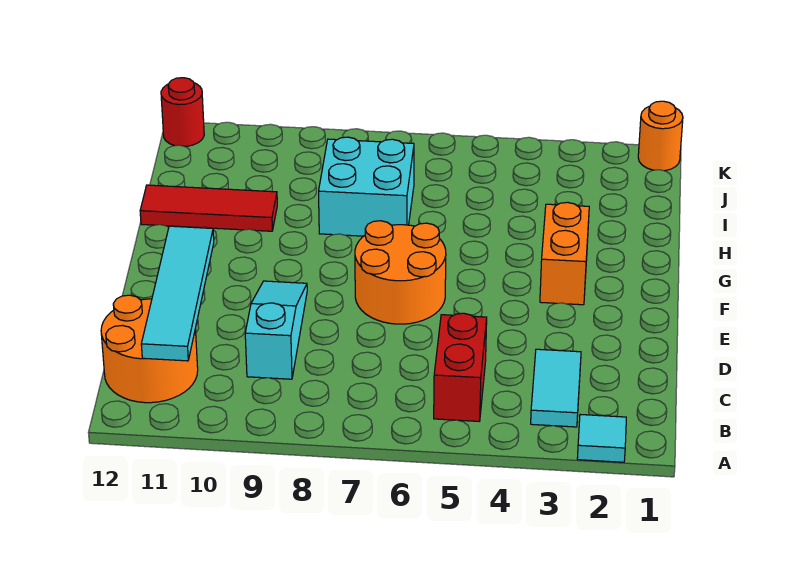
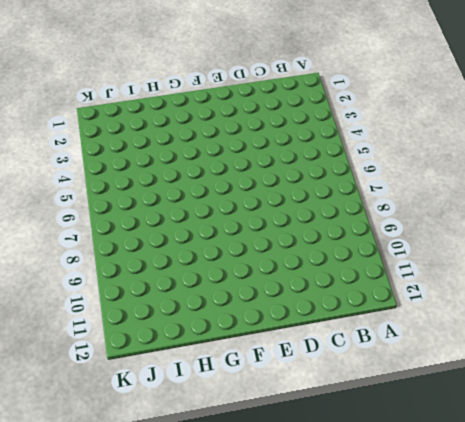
none -> cyan 1x1 tile [577,415,626,462]
none -> cyan 1x2 tile [531,349,581,427]
none -> red 1x2 brick [434,313,487,421]

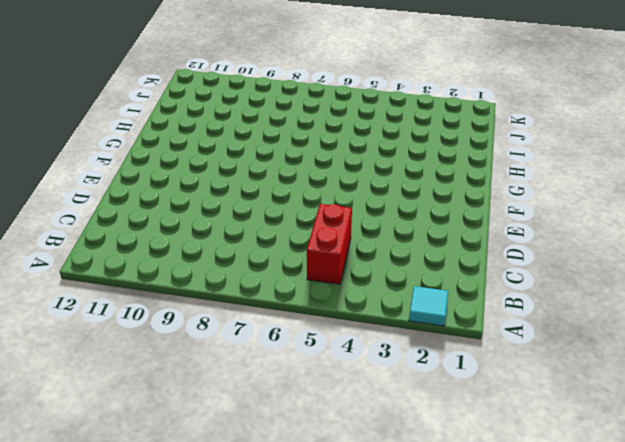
none -> cyan 1x2 tile [531,349,581,427]
none -> orange 2x2 round brick [101,295,198,403]
none -> cyan 1x3 slope [245,281,307,379]

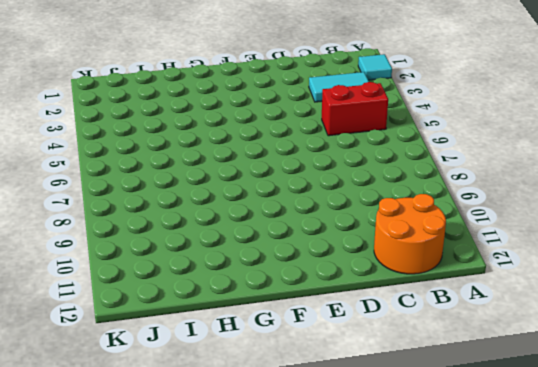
none -> cyan 1x3 slope [245,281,307,379]
none -> orange 2x2 round brick [355,221,446,324]
none -> orange 1x2 brick [540,202,589,305]

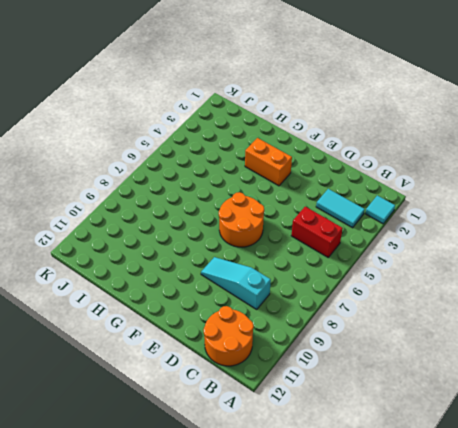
none -> cyan 2x2 brick [319,137,414,236]
none -> red 1x3 tile [140,185,277,231]
none -> orange 1x1 round brick [638,101,683,171]

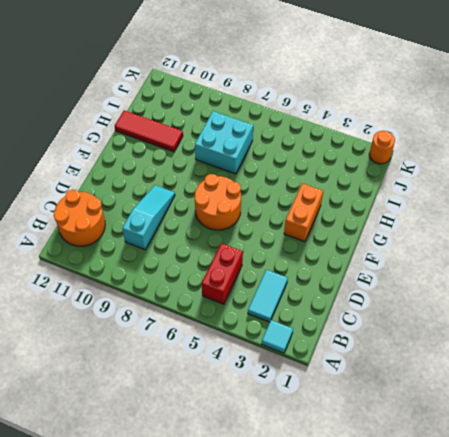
none -> red 1x1 round brick [161,78,204,146]
none -> cyan 1x4 tile [141,226,214,361]

